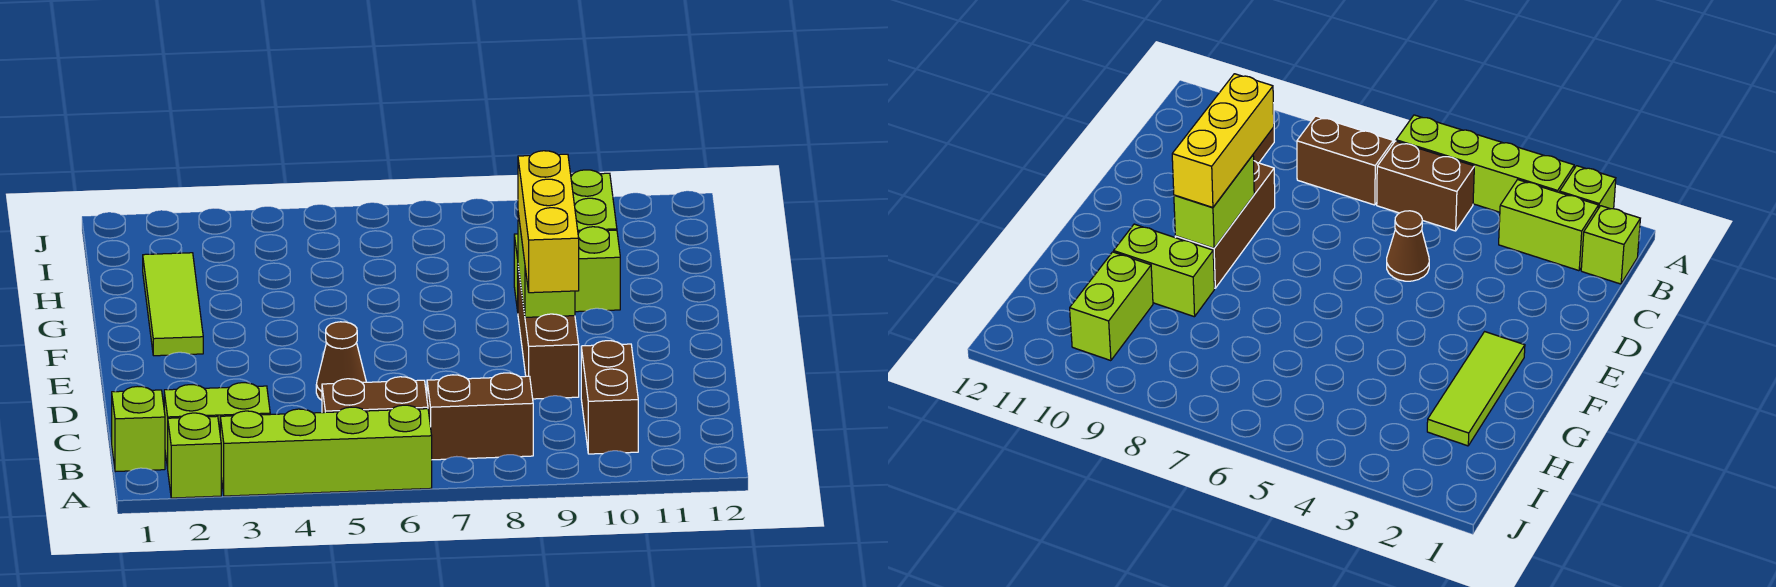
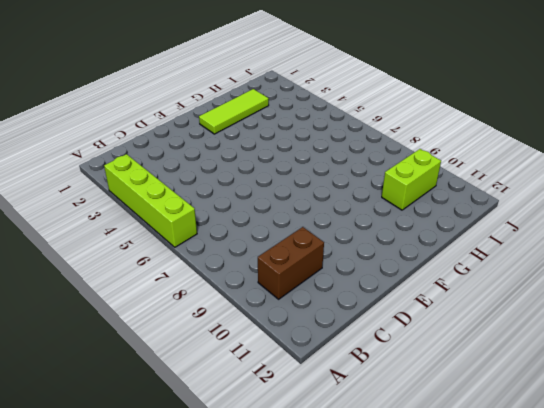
none -> lime 1x1 brick [168,413,221,498]
none -> lime 1x1 brick [112,386,165,472]
none -> lime 1x2 brick [164,383,270,468]

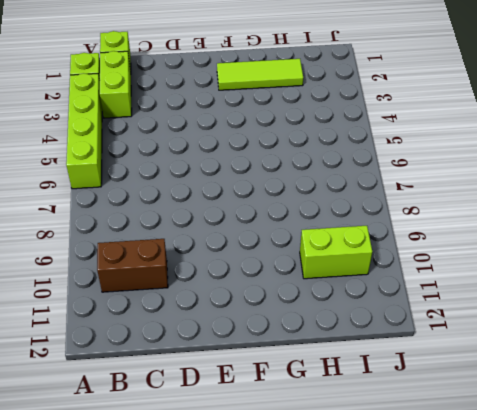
none -> brown 1x2 brick [322,377,428,413]
none -> brown 1x2 brick [427,373,533,460]
none -> brown 1x1 cone [316,322,366,400]

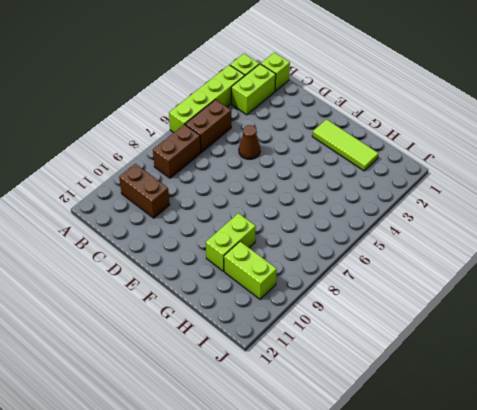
none -> brown 1x3 brick [518,267,579,399]
none -> lime 1x2 brick [518,213,575,317]
none -> yellow 1x3 brick [518,151,579,293]

